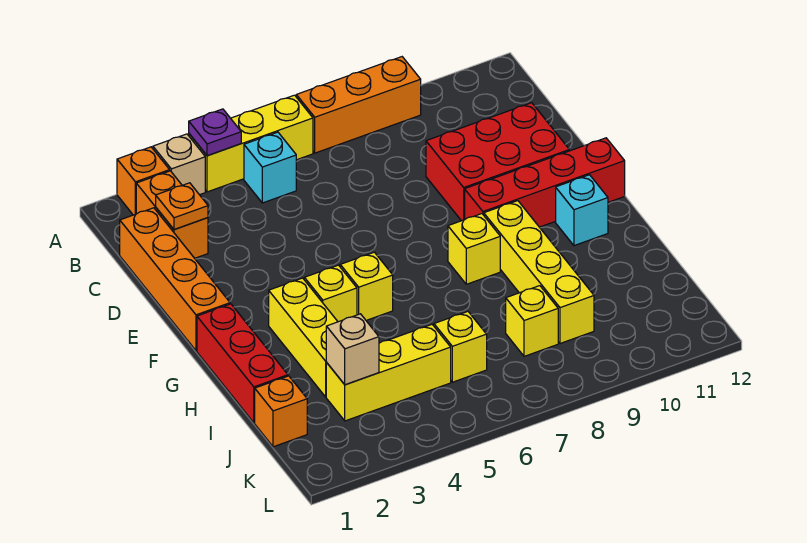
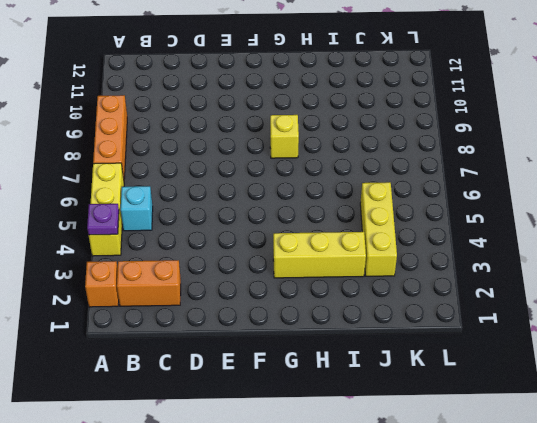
none -> tan 1x1 brick [153,134,205,195]
none -> orange 1x4 brick [120,208,230,351]
none -> red 2x3 brick [426,103,569,221]

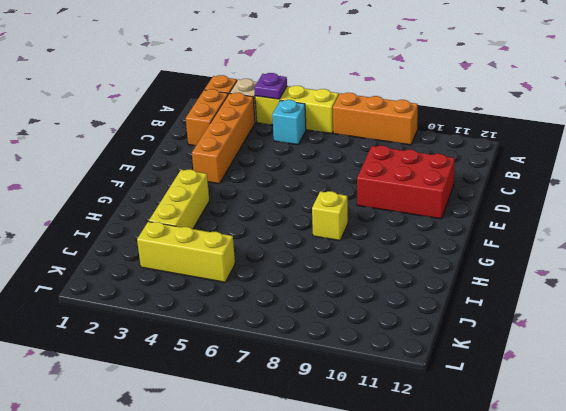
orange 1x4 brick [192,93,255,184] -> orange 1x4 brick moved to [120,208,230,351]
none -> red 1x4 brick [465,138,625,227]
none -> red 1x3 brick [197,304,288,423]
none -> yellow 1x1 brick [304,265,357,322]

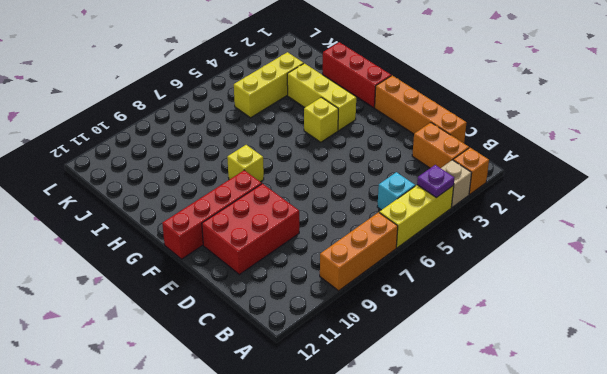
none -> yellow 1x1 brick [340,252,393,320]
none -> yellow 1x4 brick [484,201,594,343]
none -> cyan 1x1 brick [556,175,608,246]

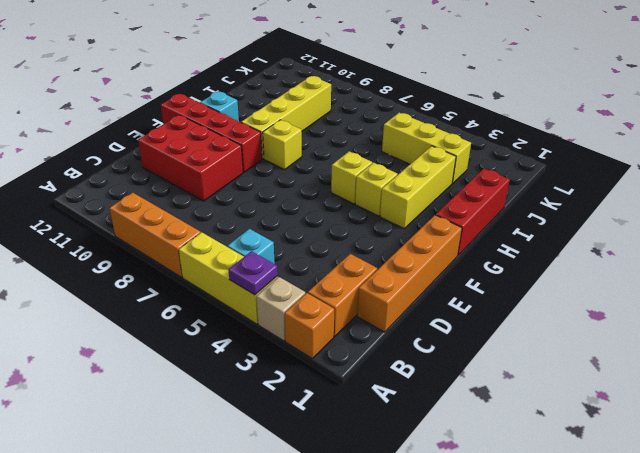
none -> orange 1x1 brick [255,376,307,447]
none -> yellow 1x1 brick [434,312,487,382]
none -> yellow 1x1 brick [506,286,558,356]

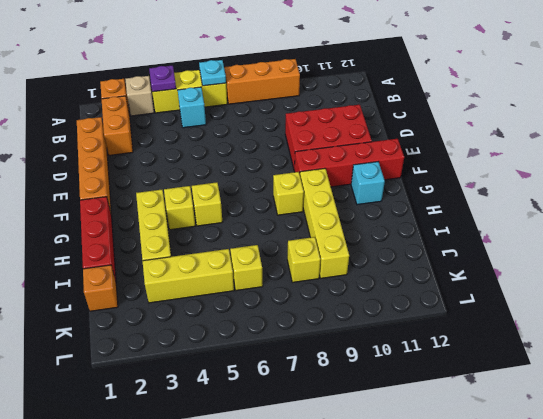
cyan 1x1 plate [199,60,226,86] -> none
none -> orange 1x1 plate [156,183,208,230]
none -> tan 1x1 brick [326,314,379,385]

